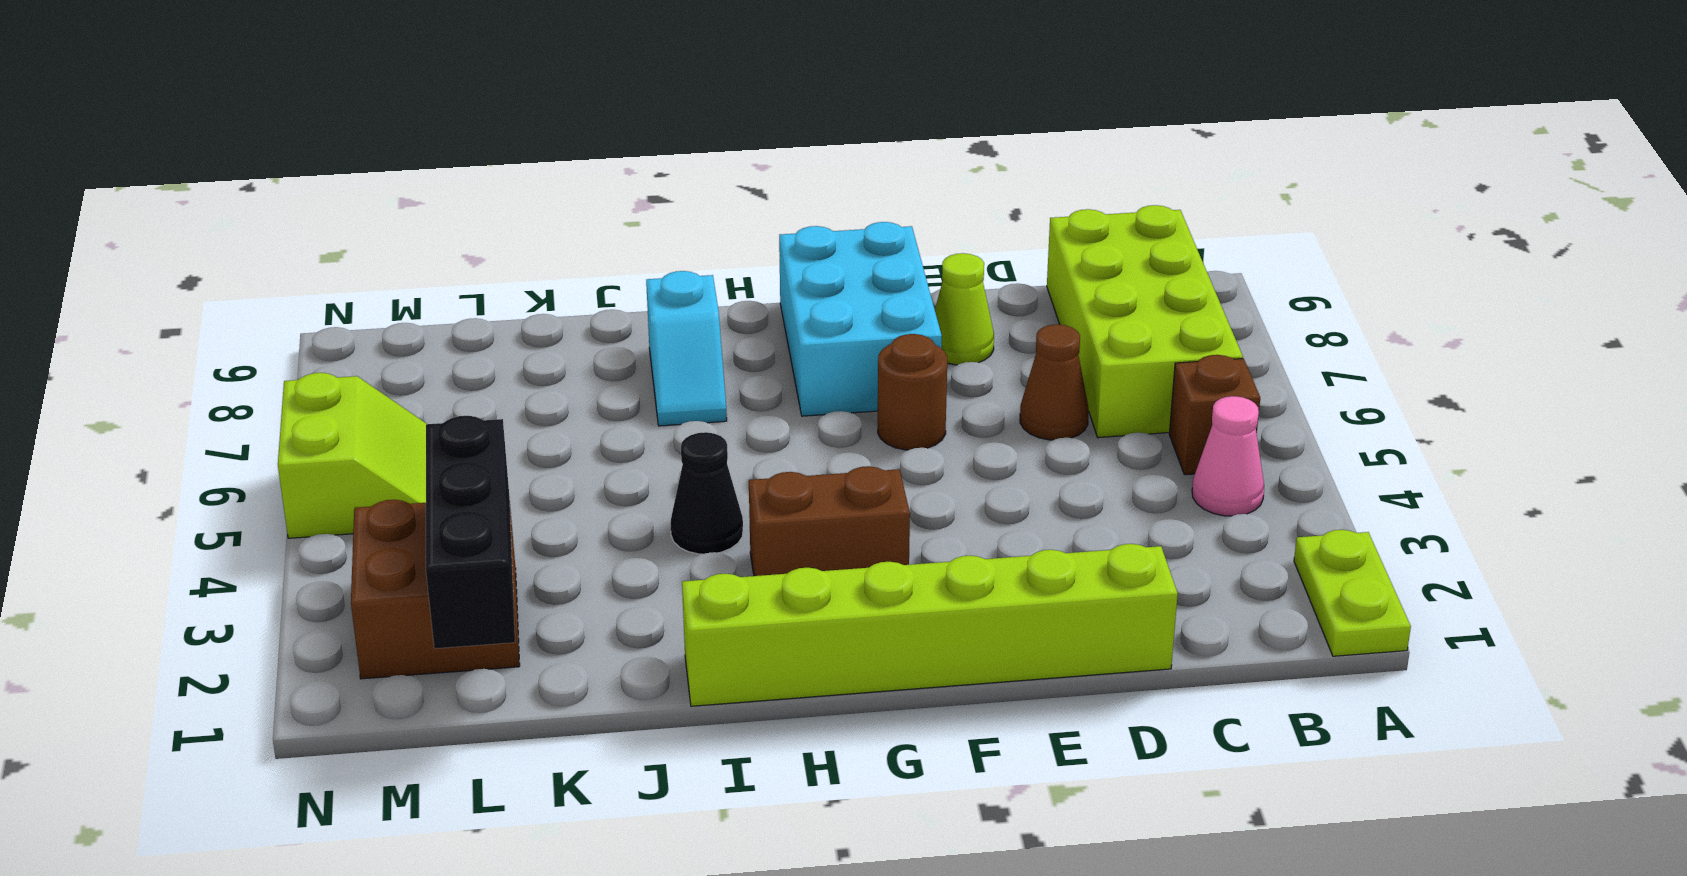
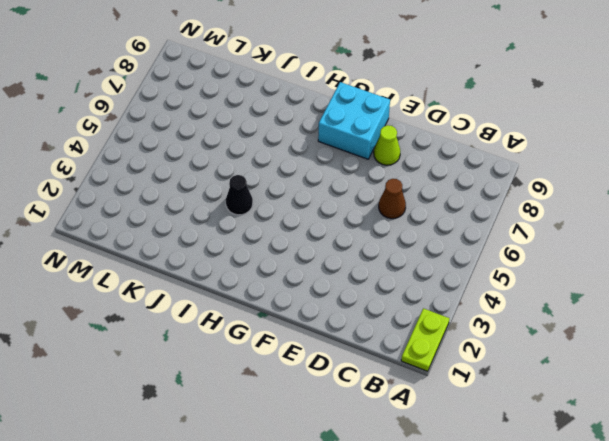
cyan 2x2 brick [318,82,390,159] -> cyan 2x3 brick [779,222,942,416]
none -> pink 1x1 cone [1192,396,1264,516]
none -> brown 1x1 brick [1169,355,1260,475]
none -> lime 2x4 brick [1047,205,1243,438]

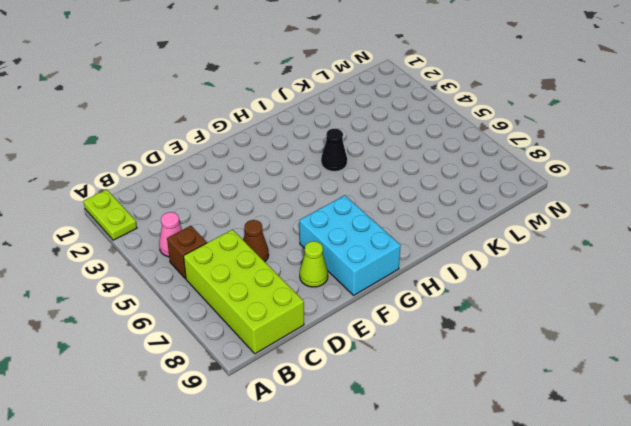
none -> lime 1x6 brick [682,544,1178,706]
none -> brown 1x1 round brick [878,334,947,450]
none -> brown 1x2 brick [749,466,910,576]

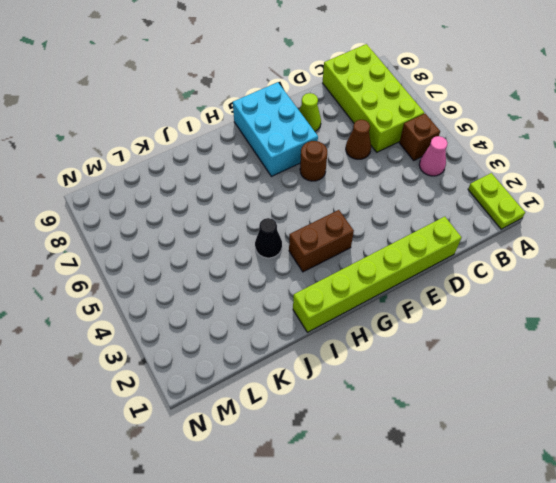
none -> cyan 1x2 slope [646,271,727,426]
none -> brown 2x2 brick [351,497,520,679]
none -> lime 2x2 slope [278,373,427,538]

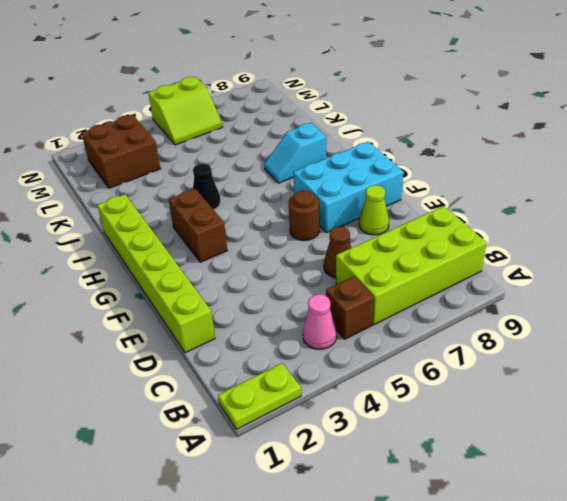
none -> black 1x3 brick [426,416,515,649]

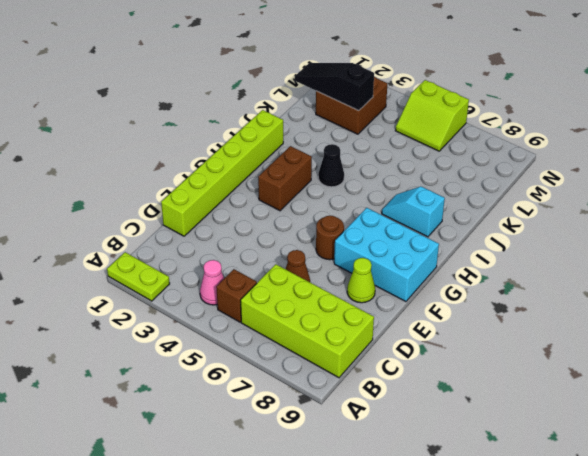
black 1x3 slope [295,63,374,111] -> black 1x3 brick [426,416,515,649]

